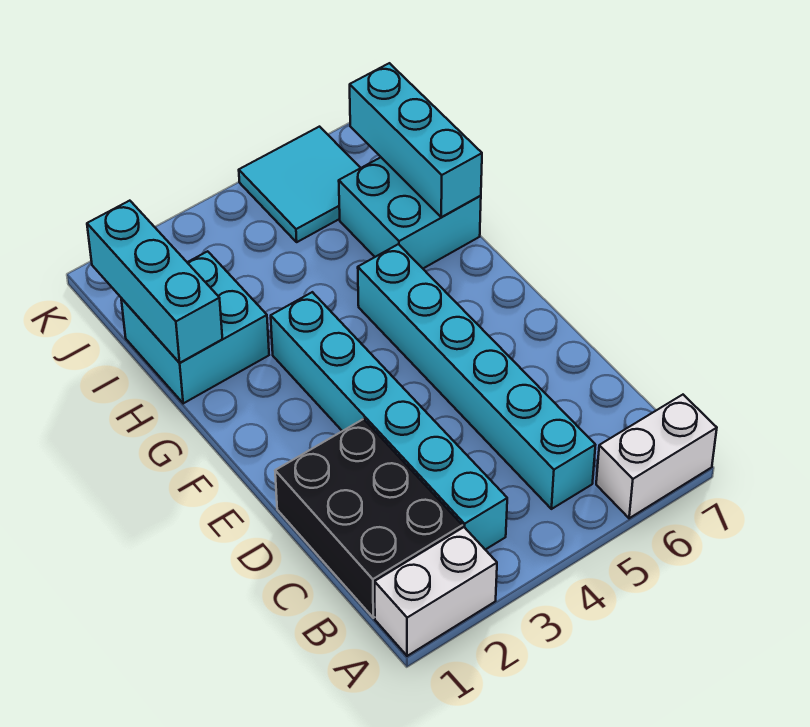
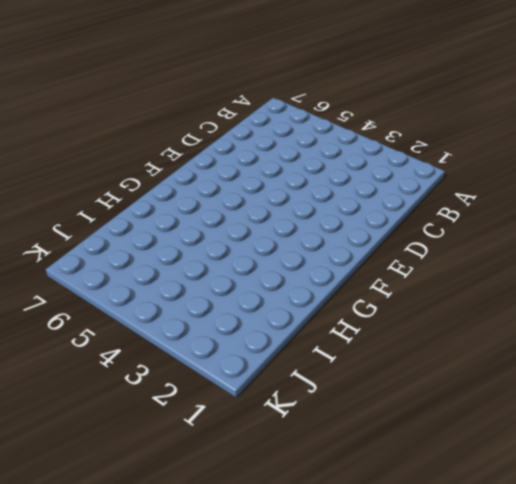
none -> white 1x2 brick [374,527,497,656]
none -> white 1x2 brick [596,395,717,518]

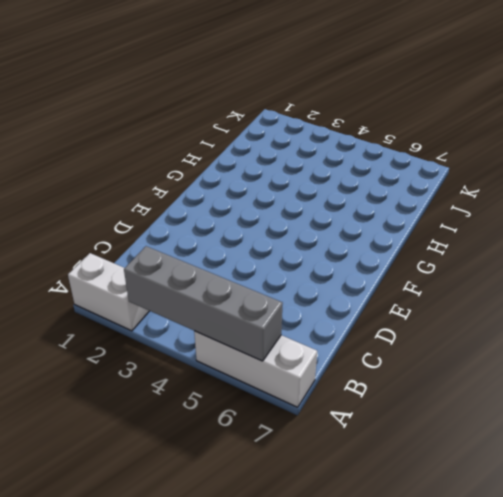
grey 1x4 brick [124,246,283,361] -> none
white 1x3 brick [194,331,317,407] -> white 1x2 brick [596,395,717,518]
none -> black 2x3 brick [275,419,462,618]
none -> cyan 1x6 brick [271,292,507,550]

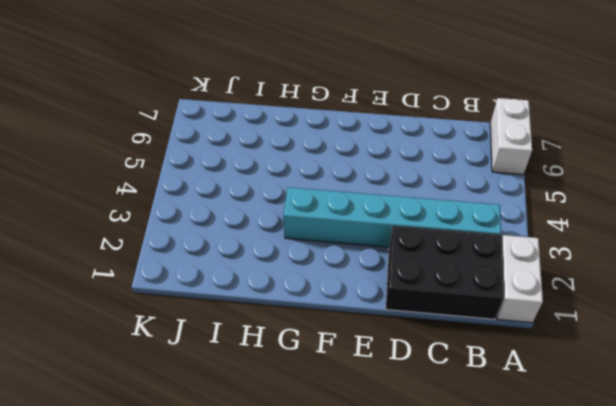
none -> cyan 1x6 brick [358,244,595,509]
none -> cyan 2x2 brick [121,251,269,403]

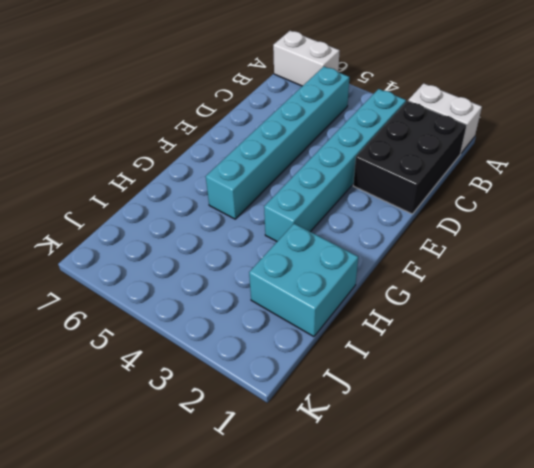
none -> cyan 2x2 brick [339,157,481,268]
none -> cyan 2x2 tile [239,127,360,242]

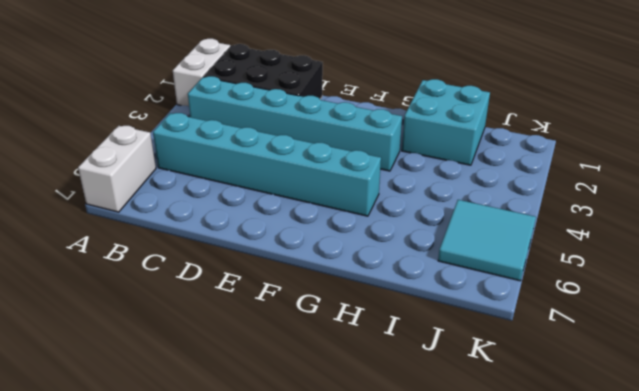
none -> cyan 2x2 brick [339,157,481,268]
none -> cyan 1x3 brick [87,201,222,363]

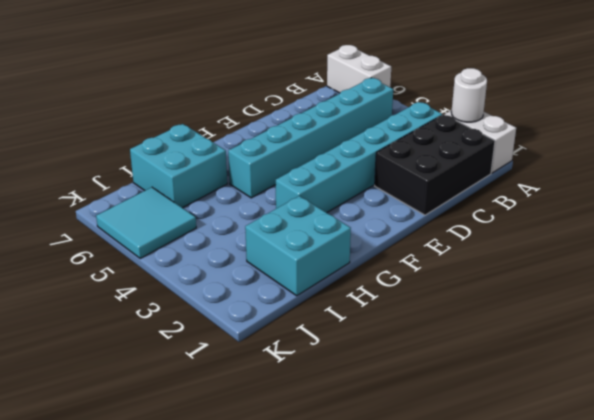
white 1x1 round brick [451,68,487,122] -> none
none -> cyan 1x3 brick [87,201,222,363]
none -> cyan 1x3 brick [350,63,482,217]

